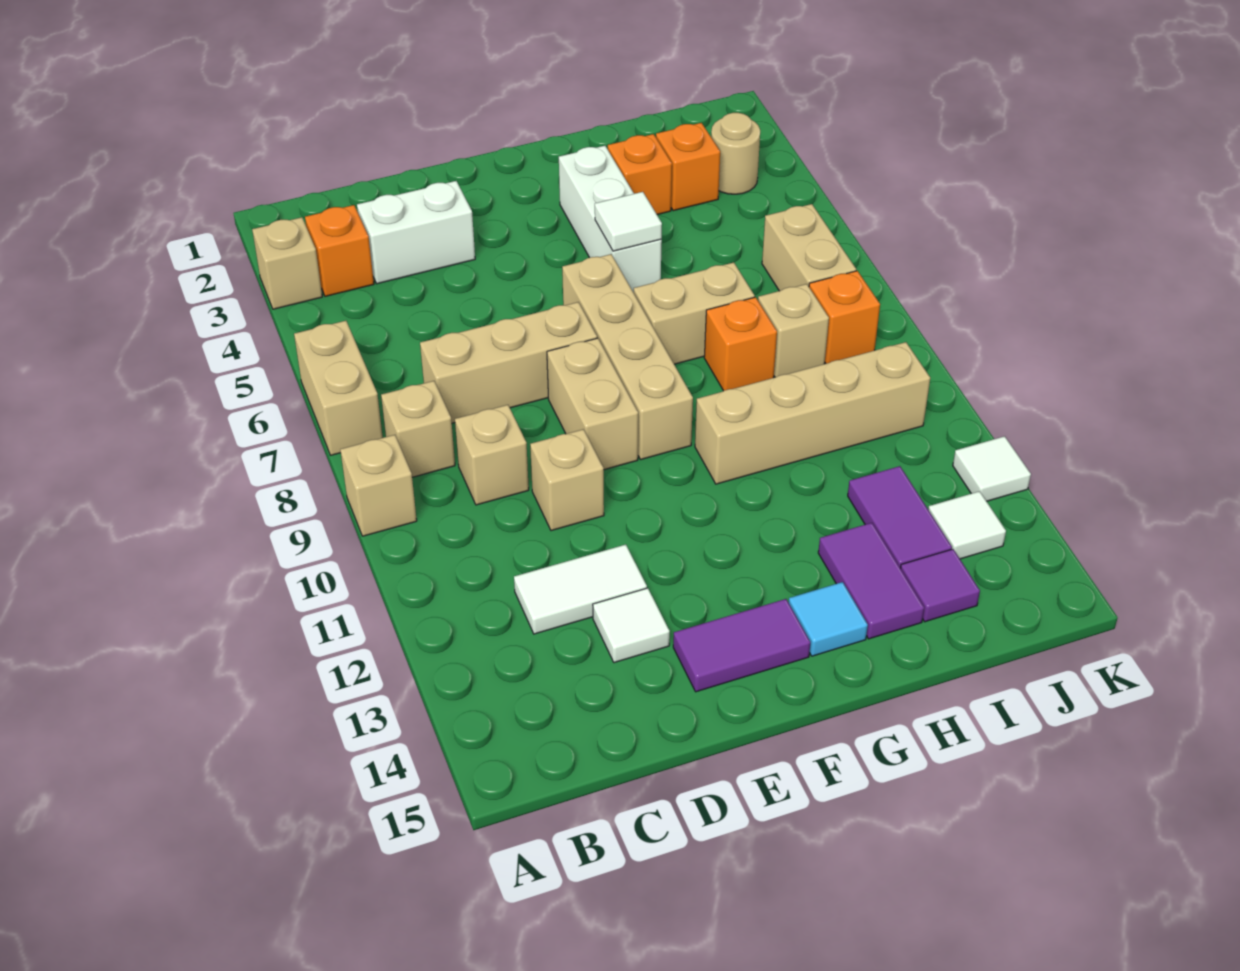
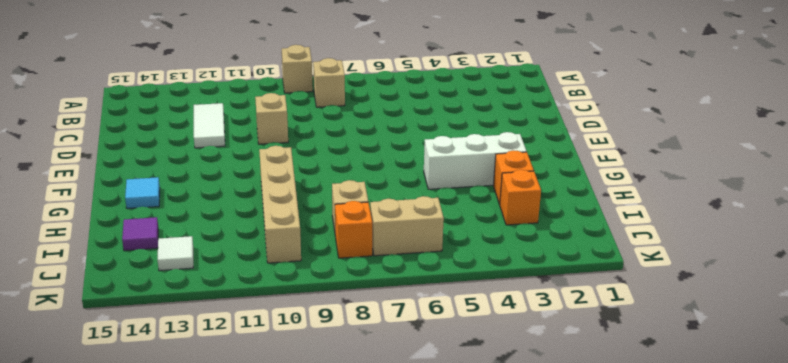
none -> tan 1x1 brick [252,217,322,309]
none -> tan 1x2 brick [294,321,383,455]
none -> orange 1x1 brick [305,205,374,296]
none -> white 1x2 brick [357,181,475,284]

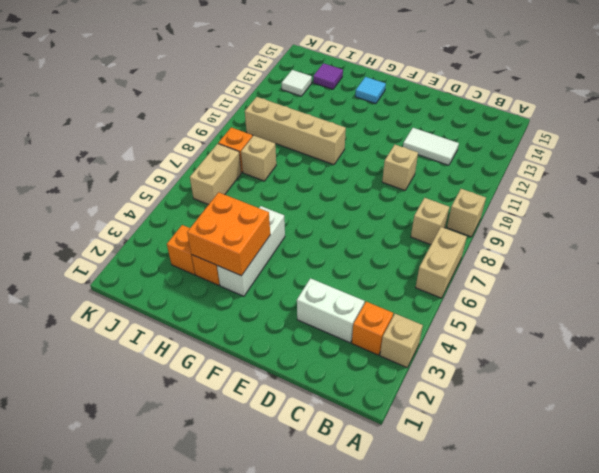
orange 2x2 brick [187,192,270,276] -> none
none -> tan 1x3 brick [420,302,597,423]
none -> tan 1x1 brick [455,405,529,505]
none -> white 1x1 tile [593,588,670,663]
none -> tan 1x2 brick [547,338,638,470]

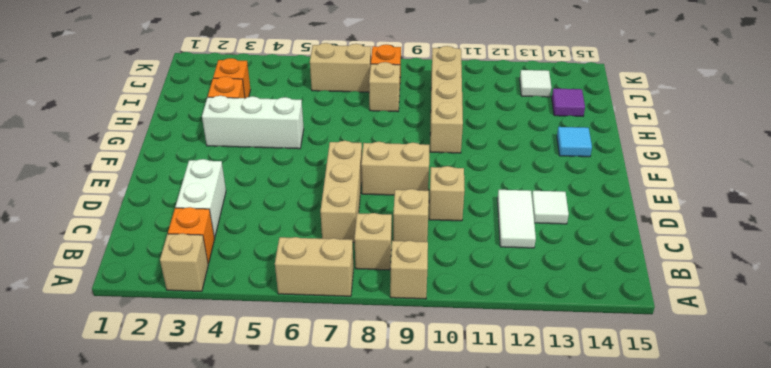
none -> purple 1x2 tile [673,599,810,692]
none -> tan 1x4 brick [562,254,693,460]
none -> tan 1x2 brick [634,262,755,364]
none -> orange 1x1 brick [704,297,777,391]

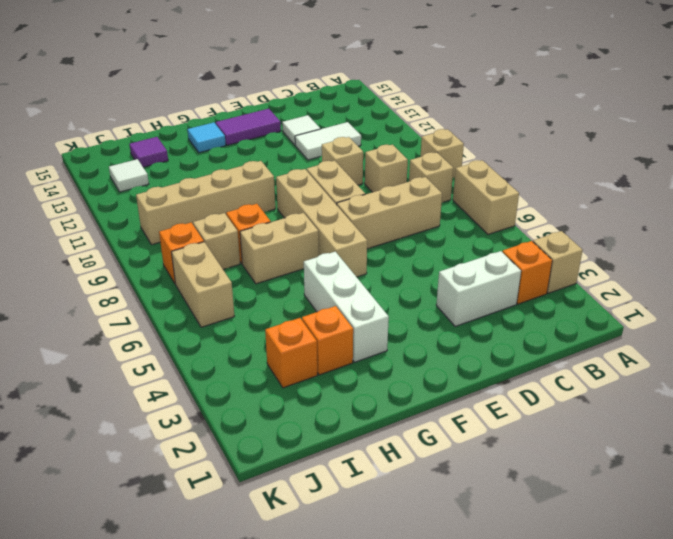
none -> purple 1x2 tile [818,523,924,639]
none -> purple 1x2 tile [848,466,952,568]
none -> tan 1x1 round brick [711,113,760,194]
none -> white 1x1 tile [953,436,1031,501]

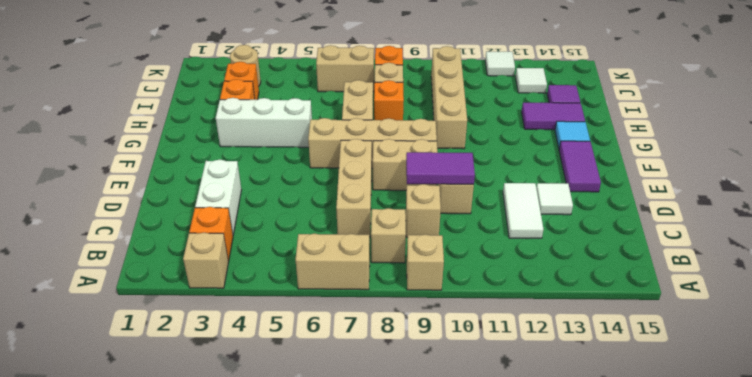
purple 1x2 tile [406,152,475,185] -> purple 1x2 tile moved to [848,466,952,568]
none -> white 1x1 tile [595,192,662,251]

